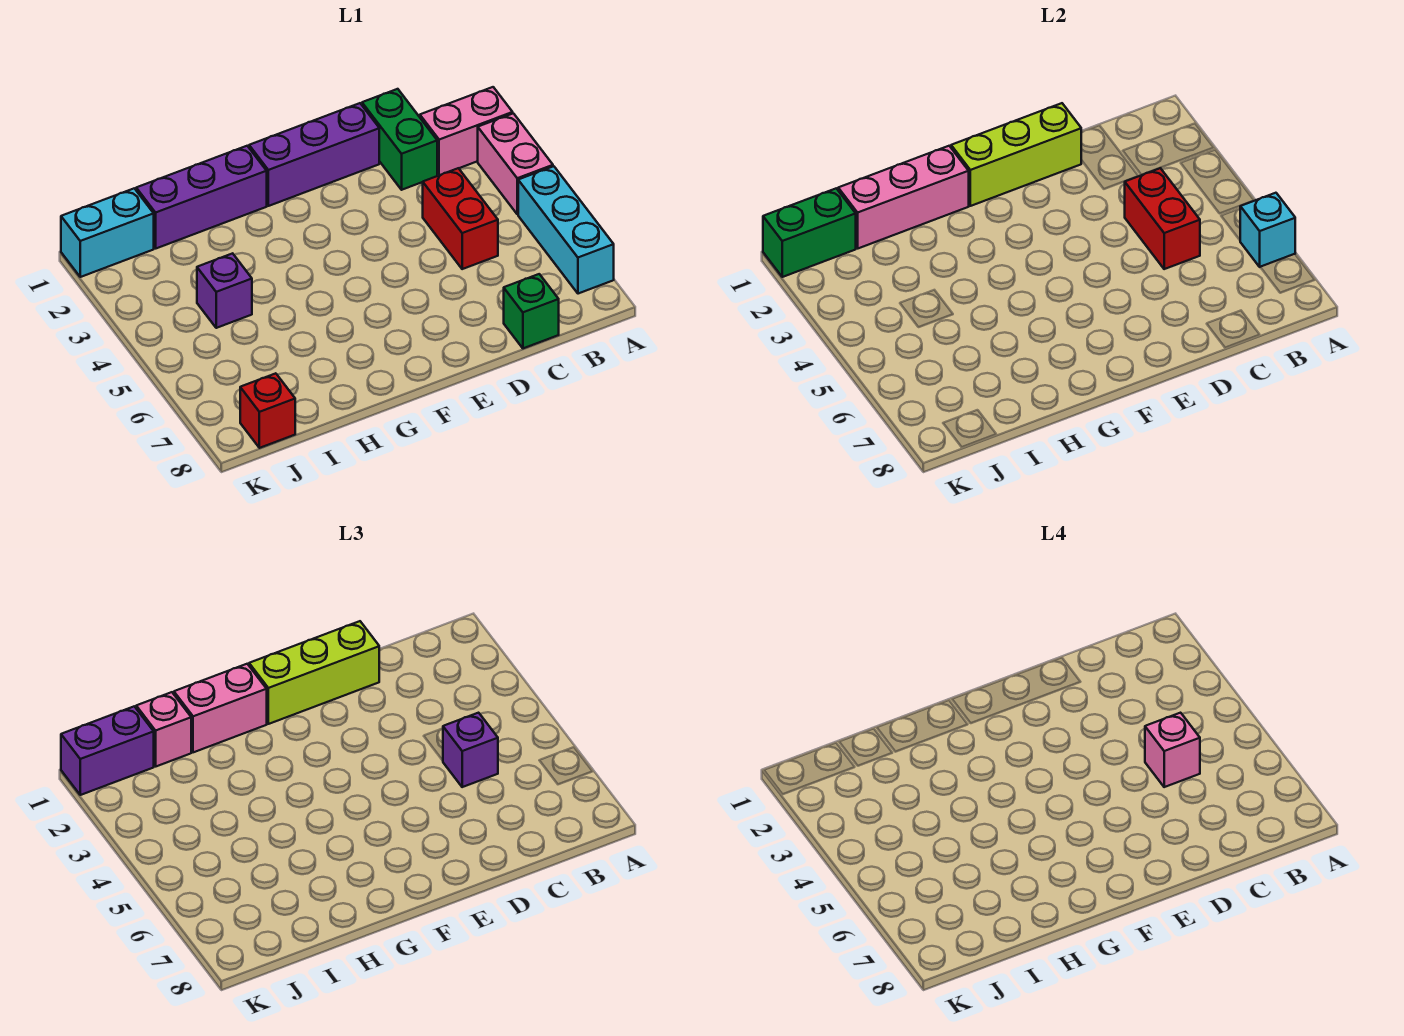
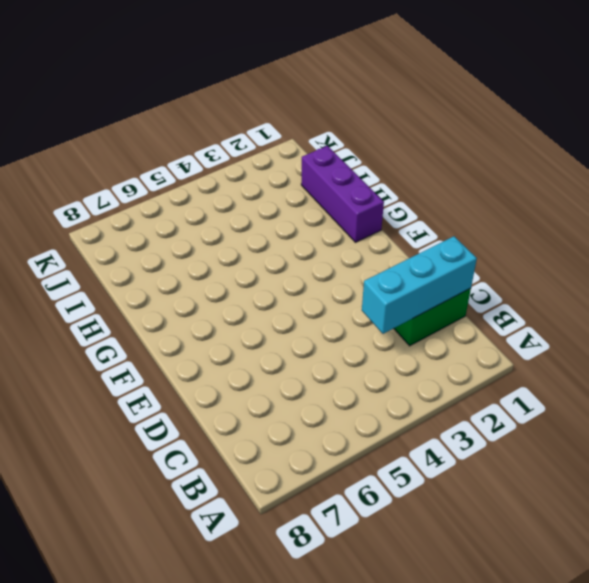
cyan 1x3 brick [362,236,477,334] -> cyan 1x3 brick moved to [518,166,614,294]
none -> pink 1x2 brick [420,87,513,175]
none -> pink 1x2 brick [478,113,553,214]
none -> red 1x2 brick [423,168,498,269]

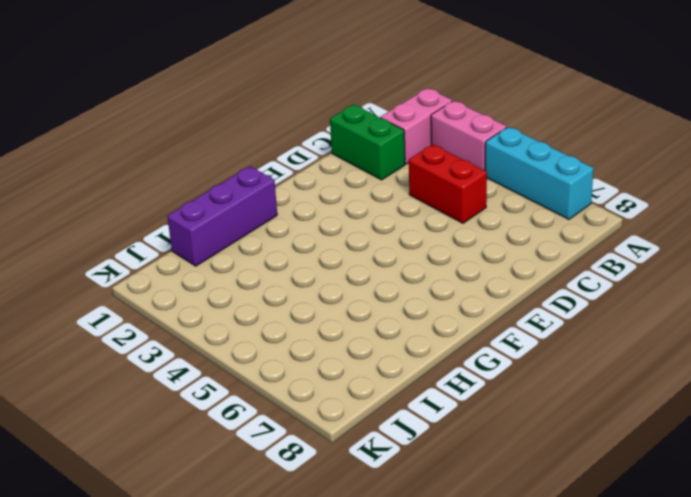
none -> green 1x1 brick [504,274,559,348]
none -> purple 1x3 brick [249,103,379,206]
none -> purple 1x1 brick [197,253,252,328]

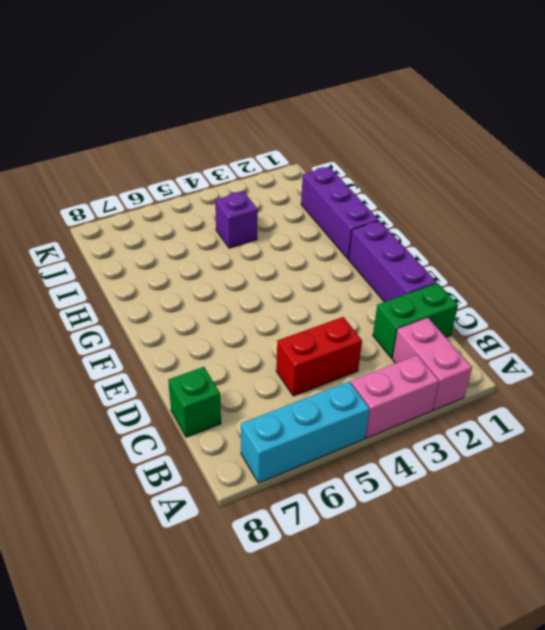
none -> cyan 1x2 brick [61,188,154,277]
none -> red 1x1 brick [240,373,295,448]
none -> cyan 1x1 brick [1240,193,1295,267]

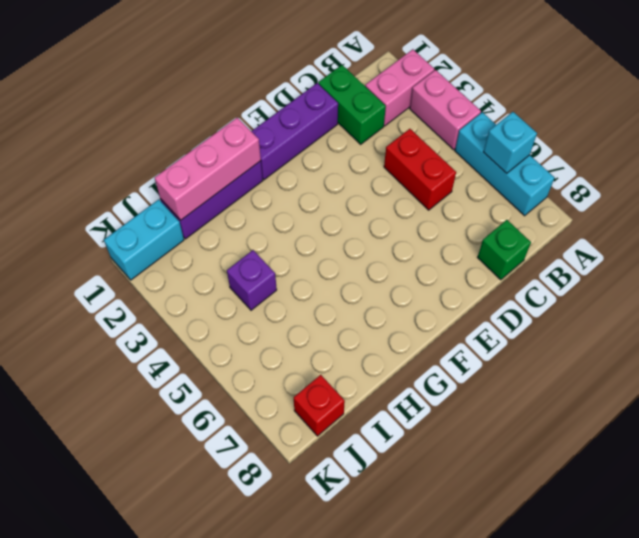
none -> red 1x2 brick [1125,168,1200,269]
none -> lime 1x3 brick [951,103,1081,206]
none -> green 1x2 brick [763,188,856,277]

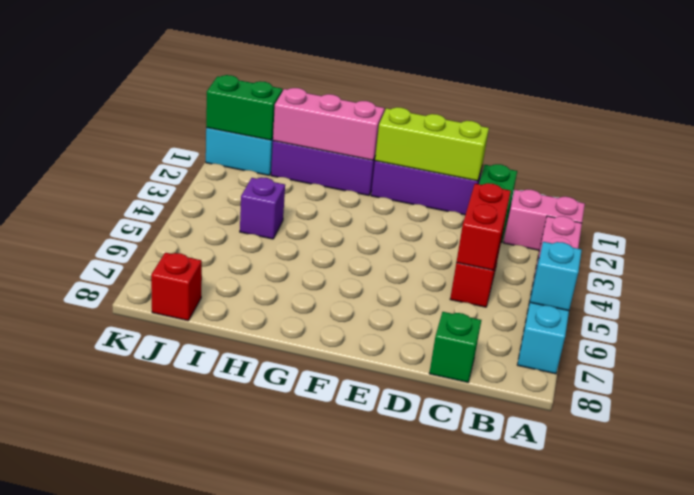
none -> purple 1x1 brick [443,713,498,787]
none -> lime 1x3 brick [249,621,379,724]
none -> pink 1x2 brick [174,664,267,752]

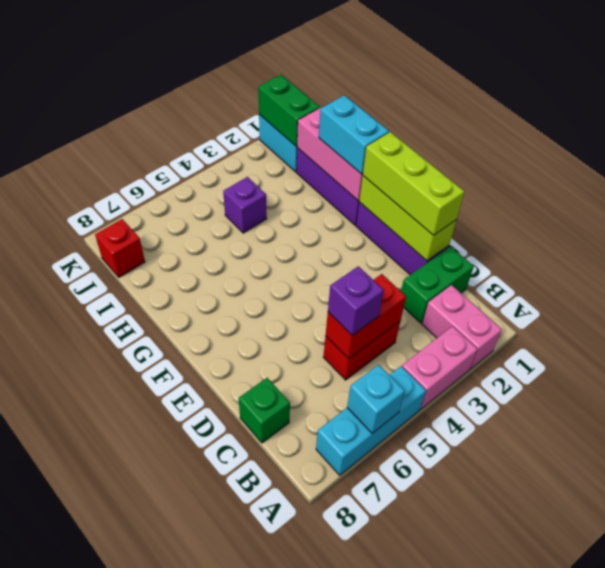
cyan 1x2 brick [319,95,389,174] -> pink 1x2 brick [174,664,267,752]
none -> pink 1x1 brick [136,692,192,766]
none -> purple 1x2 brick [61,706,154,795]
none -> pink 1x1 brick [1145,713,1200,787]

